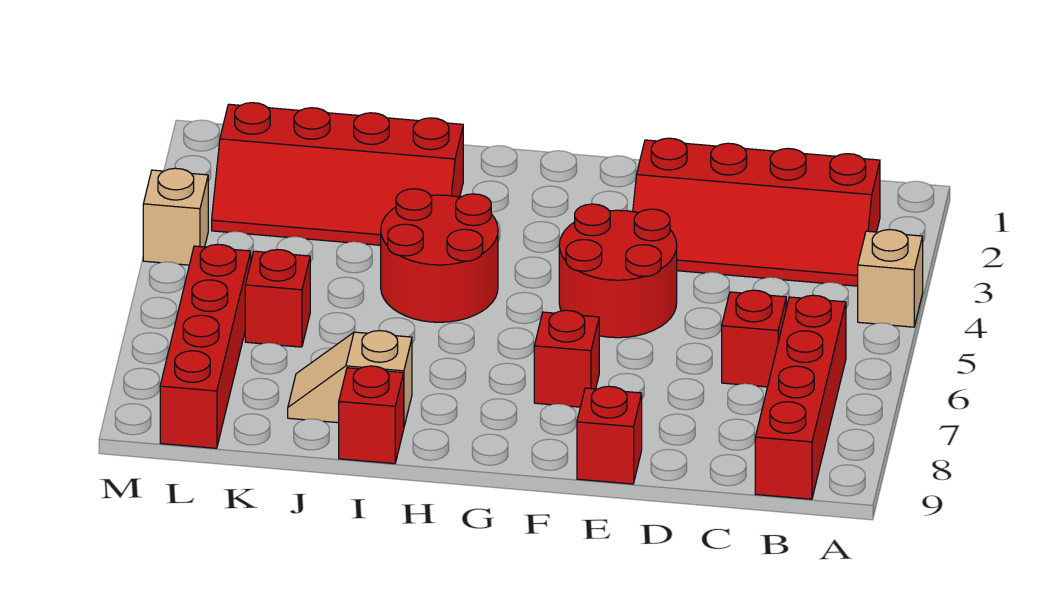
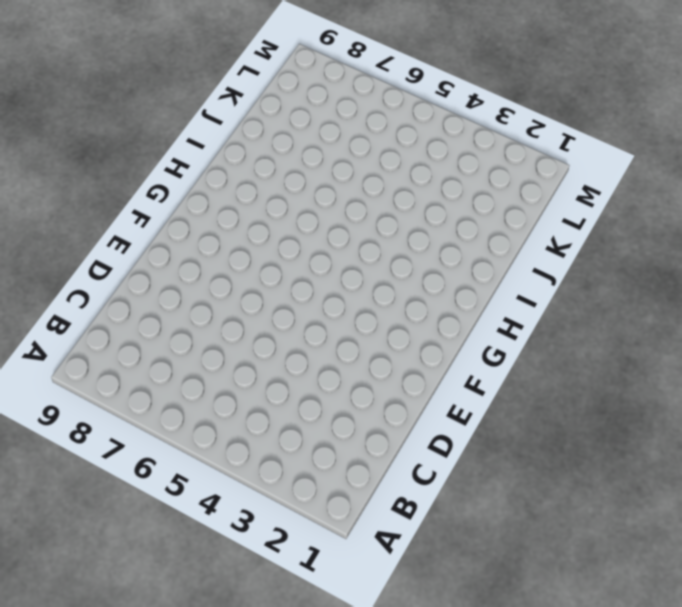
none -> tan 1x1 brick [858,229,923,327]
none -> red 2x4 slope [633,138,880,286]
none -> red 1x4 brick [755,295,846,499]

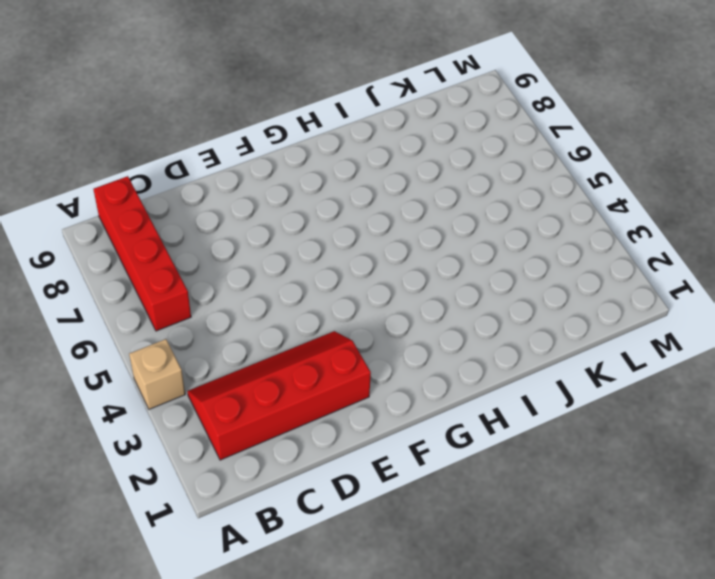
none -> red 1x1 brick [722,290,786,387]
none -> red 2x2 round brick [559,204,677,338]
none -> red 1x1 brick [577,386,642,484]

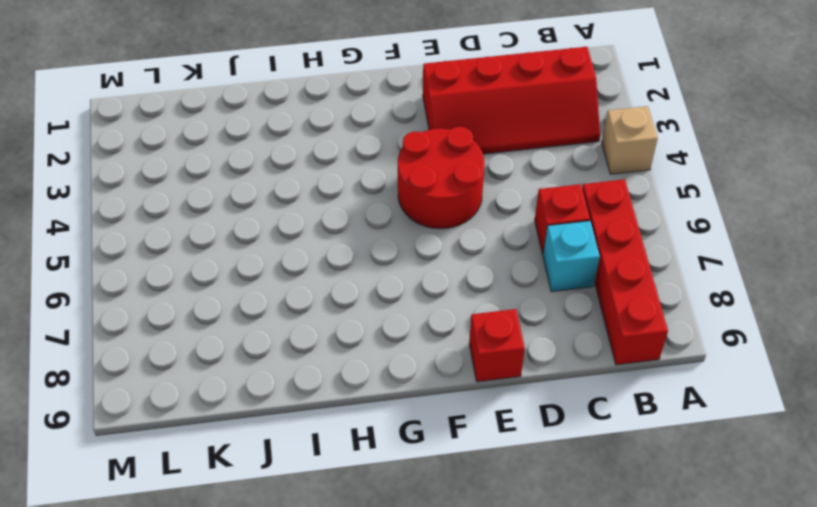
cyan 1x1 brick [543,221,600,292] -> none
none -> red 1x1 brick [534,310,599,407]
none -> red 2x2 round brick [381,189,498,322]
none -> red 2x4 slope [212,103,463,245]

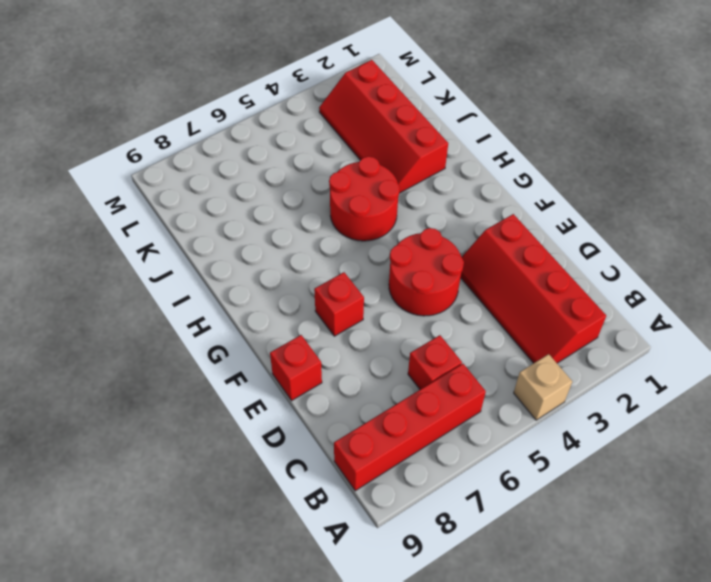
none -> tan 1x2 slope [288,331,412,426]
none -> red 1x1 brick [339,366,404,464]
none -> red 1x1 brick [245,250,310,347]

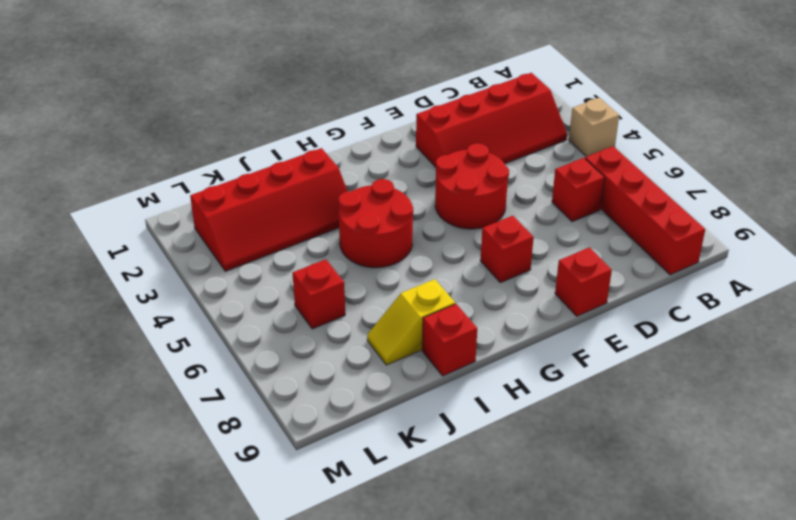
yellow 1x2 slope [367,279,455,365] -> tan 1x2 slope [288,331,412,426]
none -> red 1x4 brick [160,244,251,448]
none -> tan 1x1 brick [143,168,208,265]

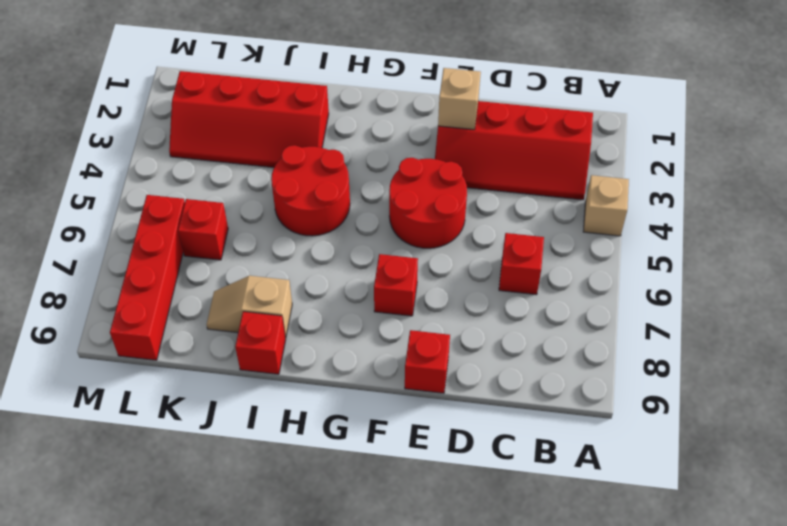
tan 1x1 brick [438,68,481,130] -> tan 1x1 brick moved to [143,168,208,265]
none -> red 1x4 brick [755,295,846,499]

